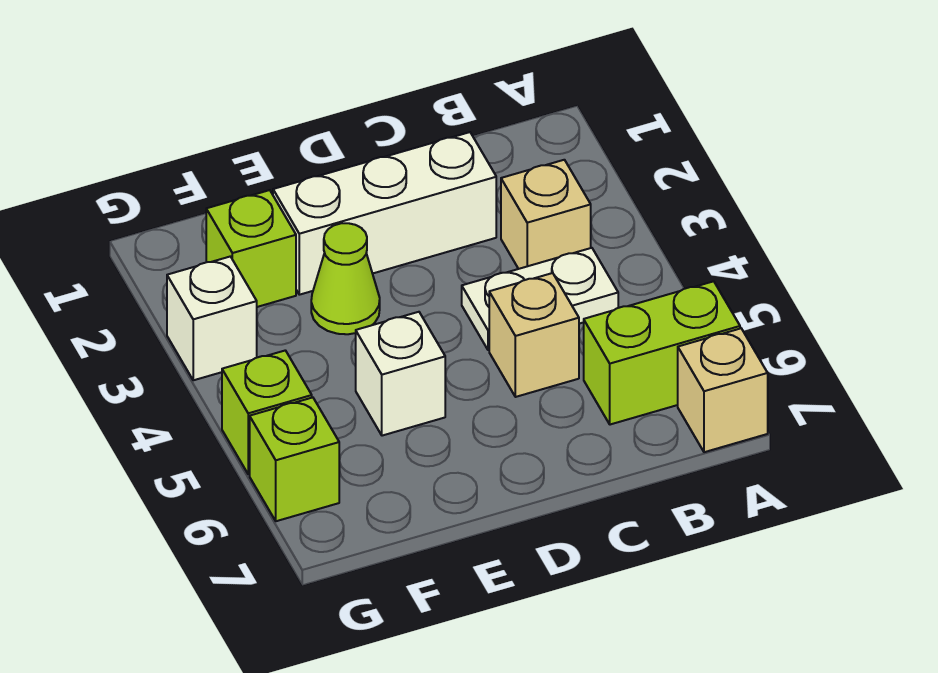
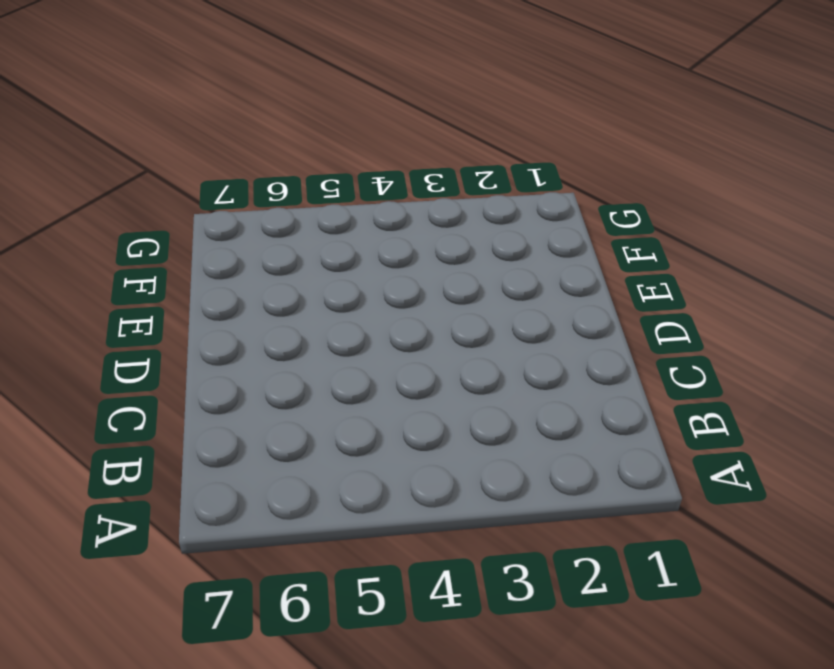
none -> lime 1x2 brick [584,281,740,425]
none -> tan 1x1 brick [678,328,768,452]
none -> tan 1x1 brick [501,160,591,269]

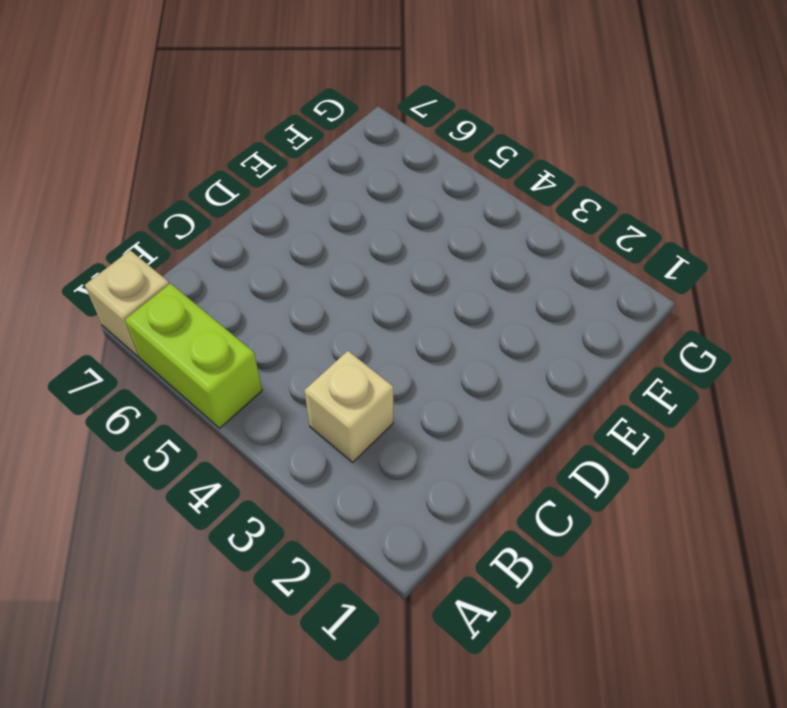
lime 1x2 brick [125,283,262,428] -> lime 1x2 brick turned to [584,281,740,425]
none -> white 1x2 plate [462,248,618,350]
none -> white 1x3 brick [273,132,496,295]
none -> tan 1x1 brick [489,273,579,397]

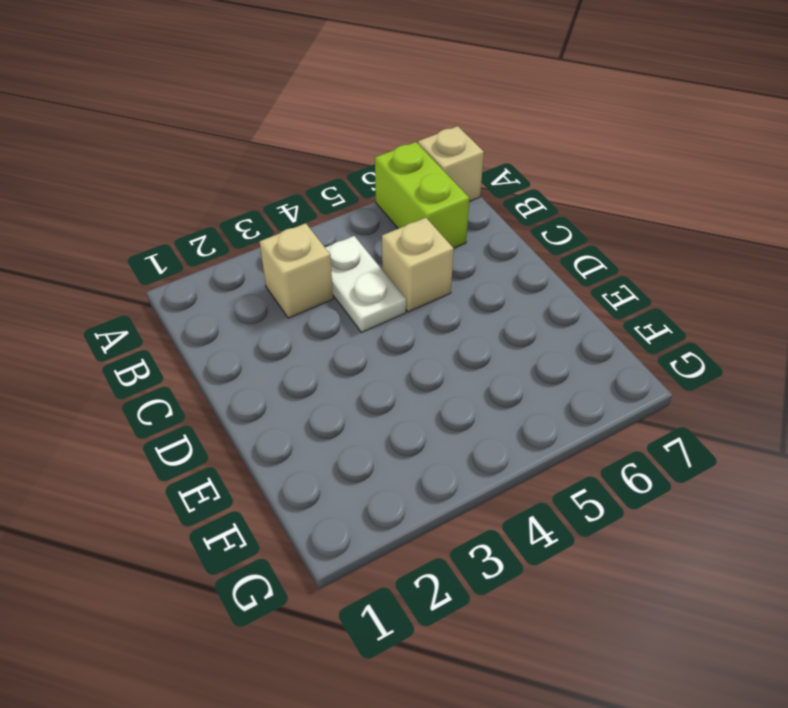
none -> white 1x3 brick [273,132,496,295]
none -> lime 1x1 cone [311,223,380,334]
none -> white 1x1 brick [356,312,445,436]

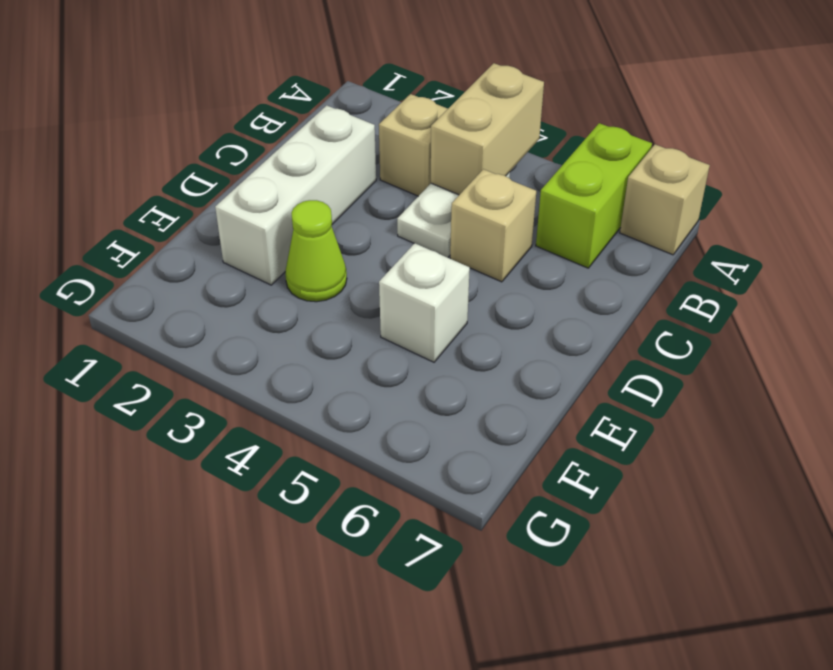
tan 1x2 brick [431,63,544,195] -> none
none -> lime 1x1 brick [206,190,296,307]
none -> white 1x1 brick [167,256,257,380]
none -> lime 1x1 brick [222,350,312,474]

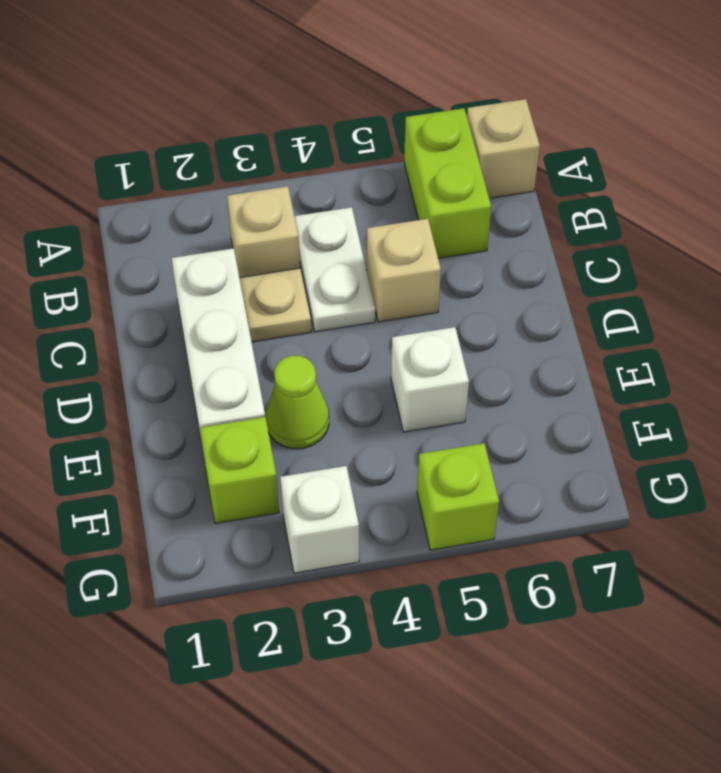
tan 1x1 plate [240,268,311,342] -> none
none -> lime 1x1 brick [250,397,339,521]

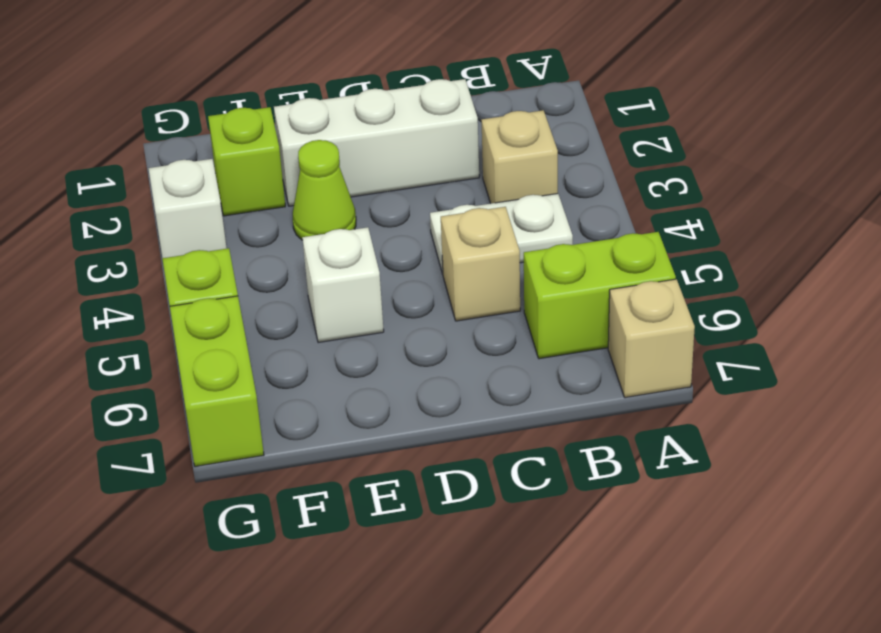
lime 1x2 brick [170,296,264,466] -> lime 1x1 brick [250,397,339,521]

